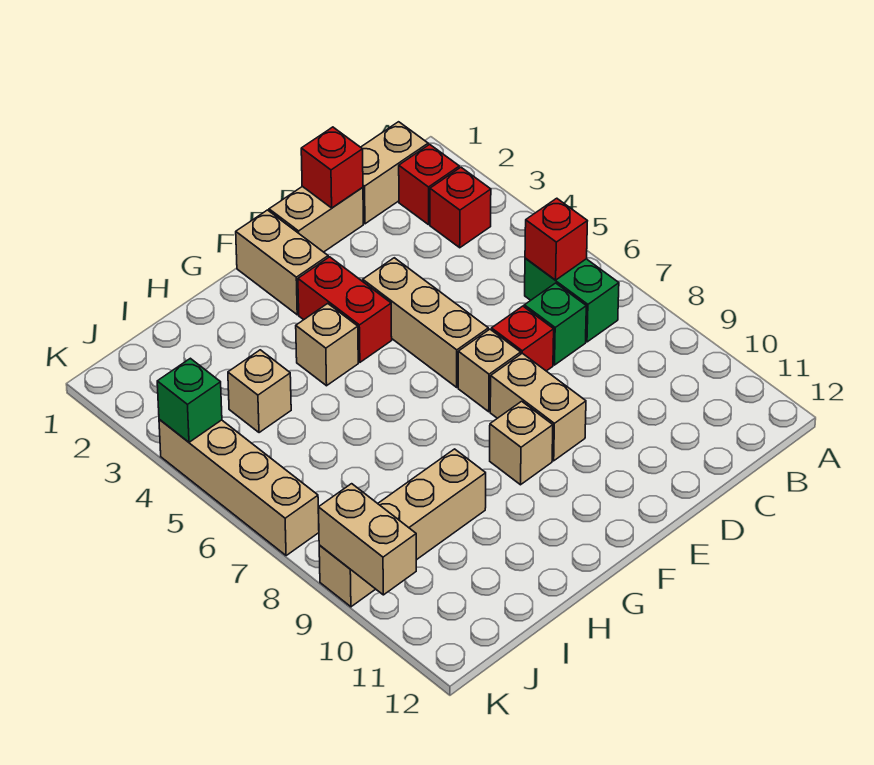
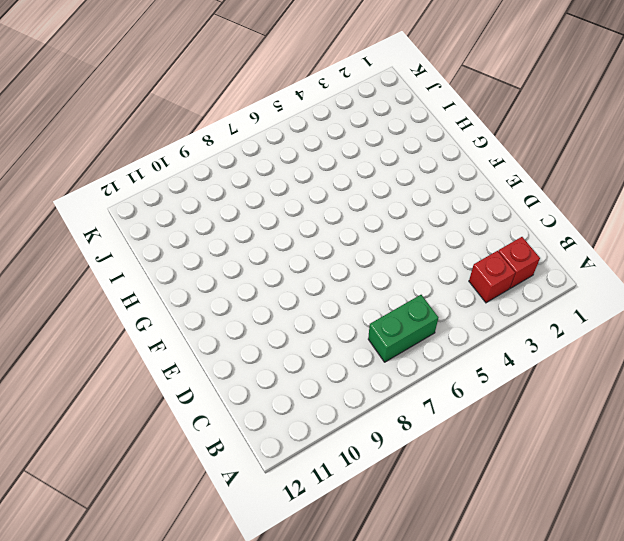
none -> tan 1x2 brick [361,122,428,224]
none -> green 1x1 brick [524,283,586,365]
none -> tan 1x2 brick [269,186,363,252]

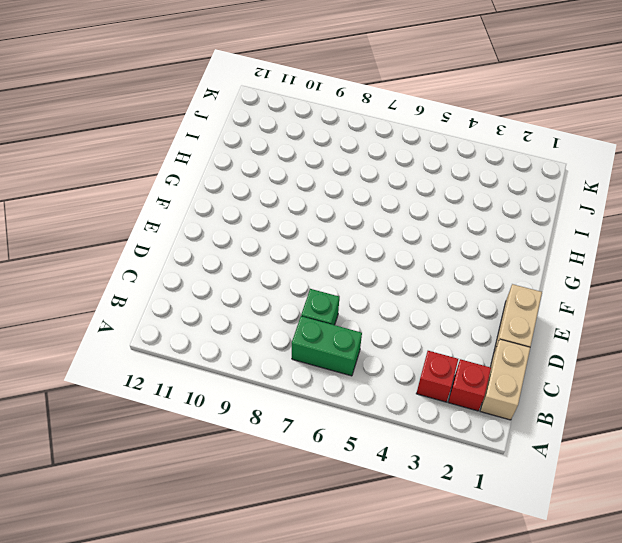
none -> red 1x1 brick [492,306,554,371]
none -> tan 1x3 brick [363,258,488,387]
none -> tan 1x1 brick [458,329,521,412]

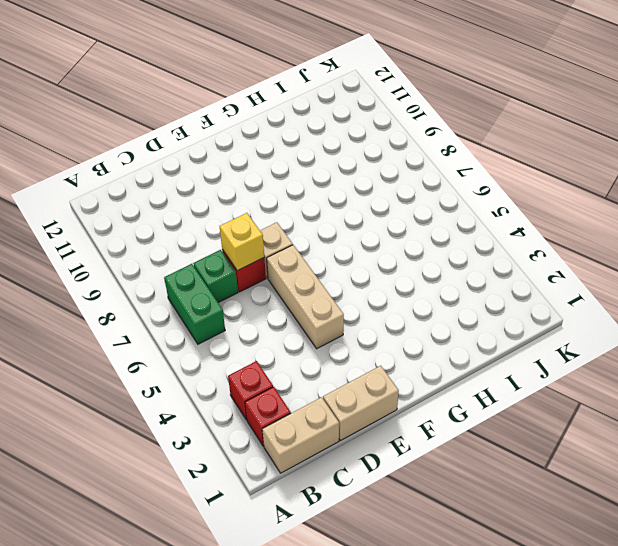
yellow 1x1 brick [220,213,264,271] -> none
none -> tan 1x2 brick [490,353,586,461]
none -> tan 1x2 brick [236,210,328,315]
none -> red 1x2 brick [298,257,392,362]

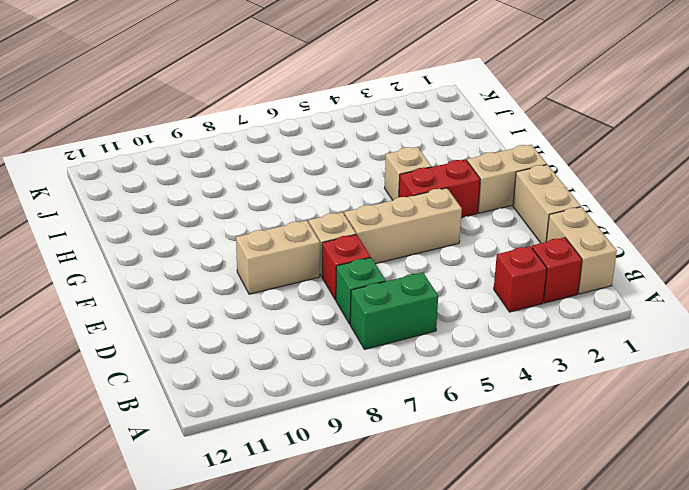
none -> tan 1x1 brick [490,401,553,485]
none -> tan 1x4 brick [319,449,486,607]
none -> tan 1x1 brick [228,350,291,433]

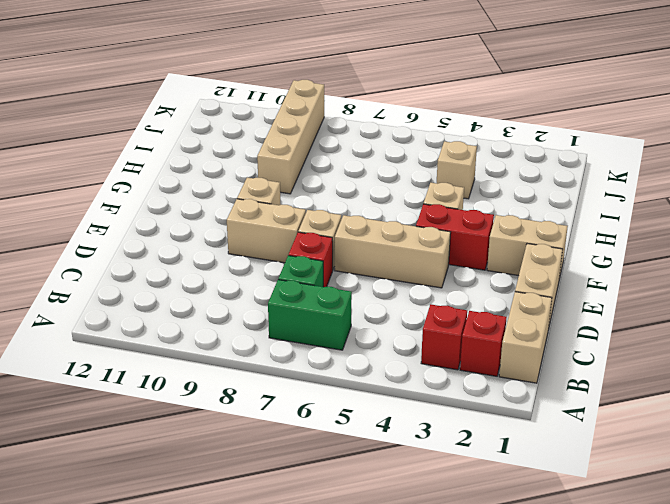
none -> tan 1x4 brick [159,420,319,556]
none -> red 1x1 brick [525,198,587,280]
none -> red 1x1 brick [301,127,363,208]

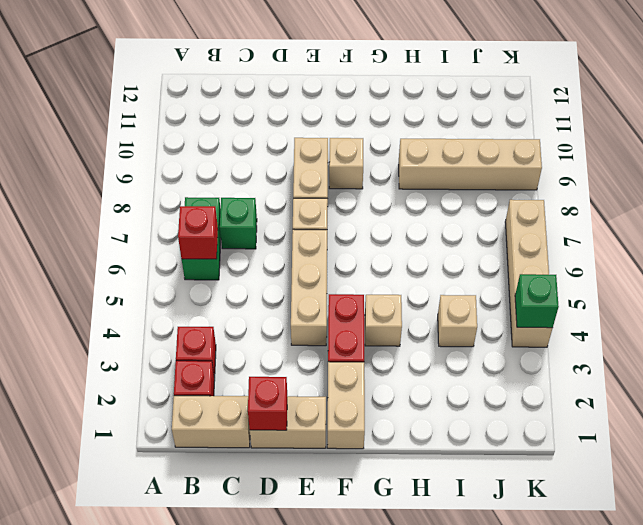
none -> red 1x1 brick [492,306,554,371]
none -> tan 1x2 brick [318,484,416,595]

